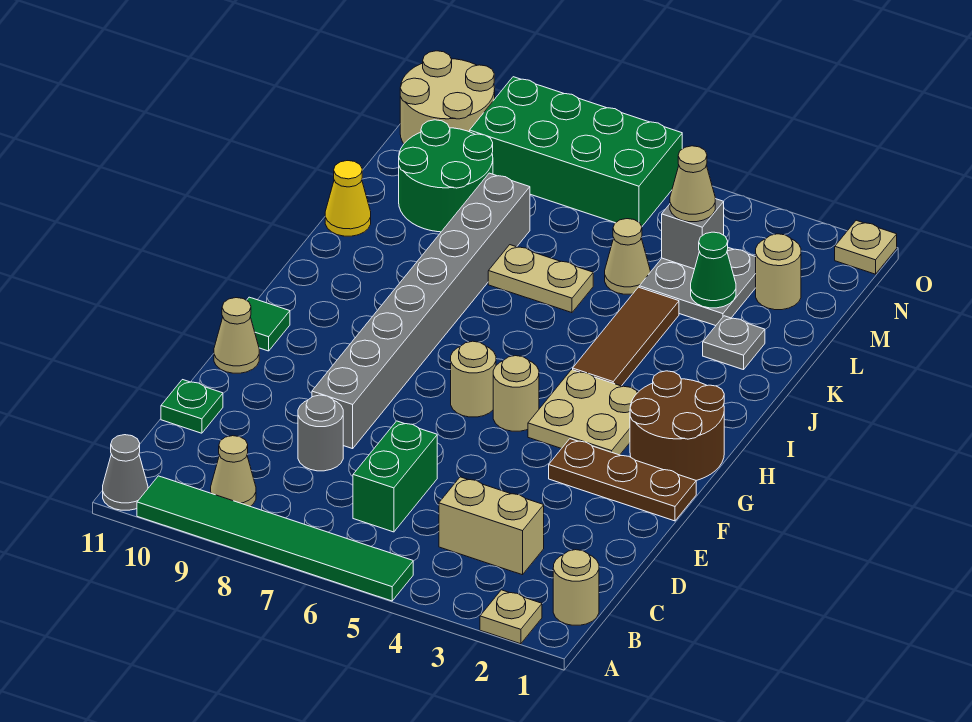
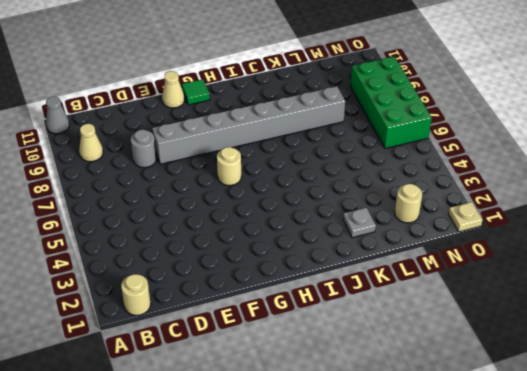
none -> tan 1x1 plate [480,590,542,644]
none -> green 1x6 tile [137,476,413,601]
none -> tan 1x2 brick [439,477,544,575]
none -> green 1x2 brick [353,421,437,532]

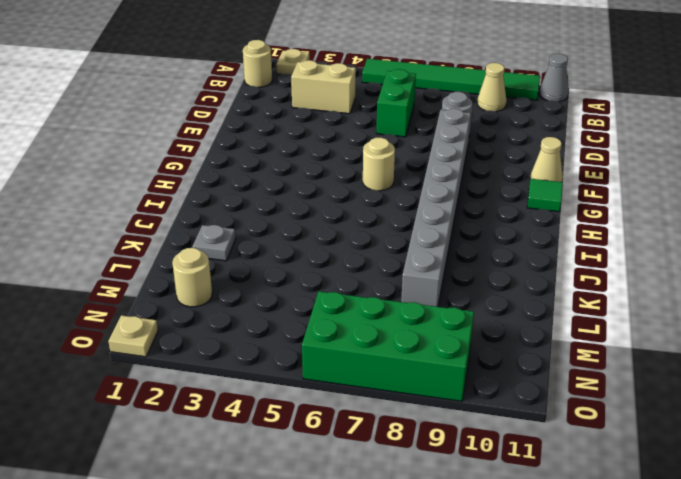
none -> green 1x1 plate [161,380,223,433]
none -> brown 1x3 plate [549,439,696,521]
none -> brown 2x2 round brick [630,371,724,480]
none -> tan 2x2 plate [528,370,638,455]

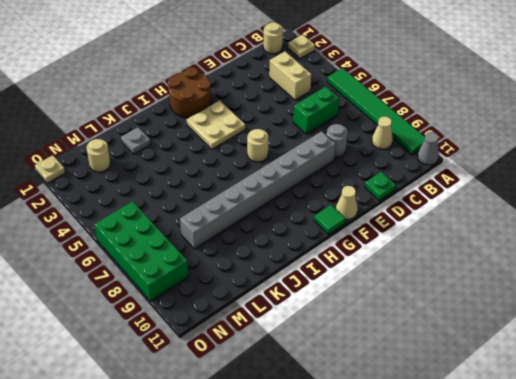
none -> brown 1x3 plate [549,439,696,521]
none -> tan 1x1 round brick [493,356,539,431]
none -> brown 1x3 tile [573,287,679,386]
none -> tan 1x2 plate [488,245,593,313]

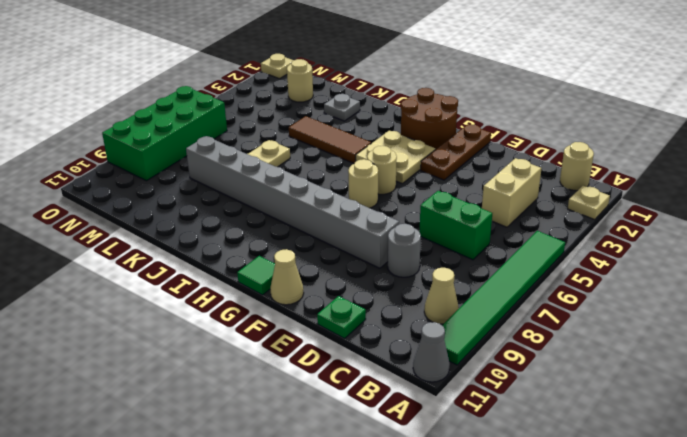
none -> yellow 1x1 cone [325,161,371,236]
none -> grey 2x2 plate [639,248,756,326]
none -> tan 1x1 cone [605,219,650,294]
none -> green 2x2 round brick [399,120,493,232]

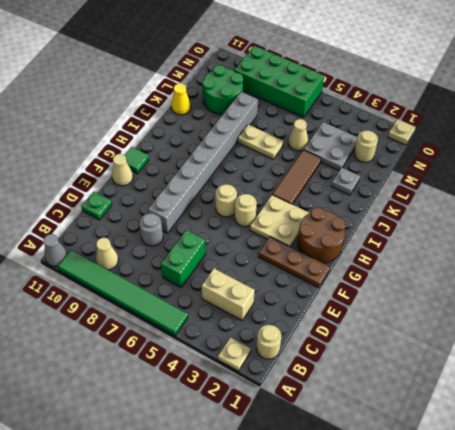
none -> tan 2x2 round brick [400,51,495,144]
none -> green 1x1 cone [691,232,736,308]
none -> grey 1x1 brick [662,199,724,269]
none -> tan 1x1 cone [670,146,715,222]

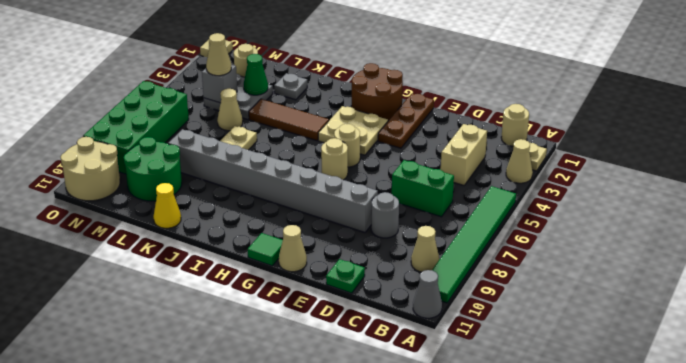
tan 1x1 cone [506,139,533,183] -> none

